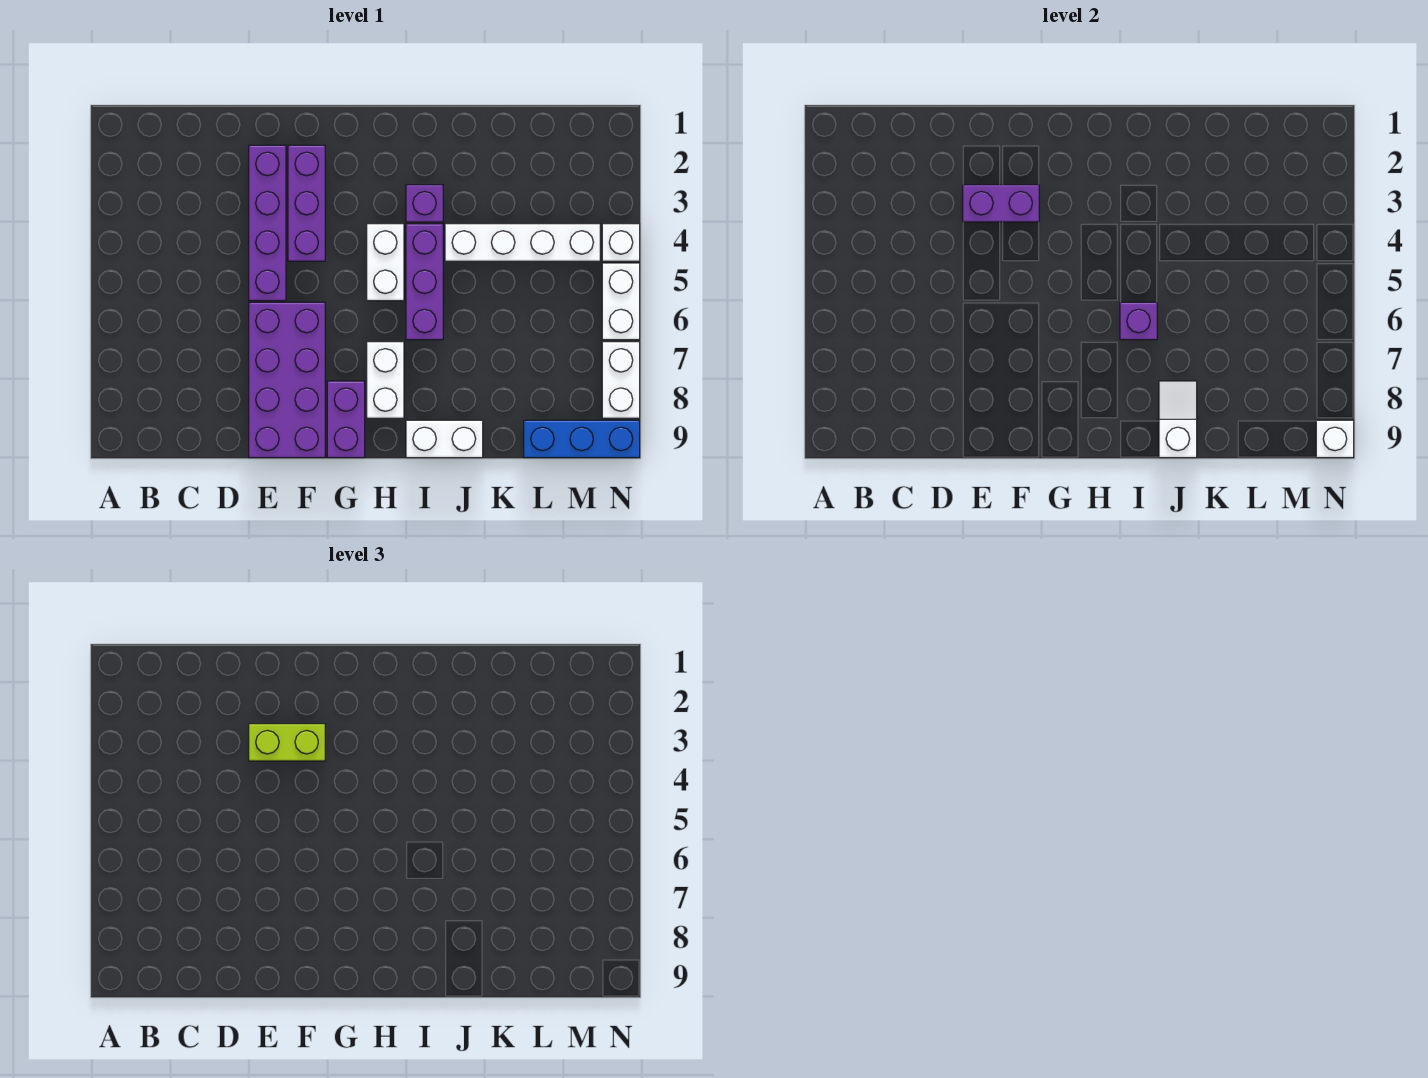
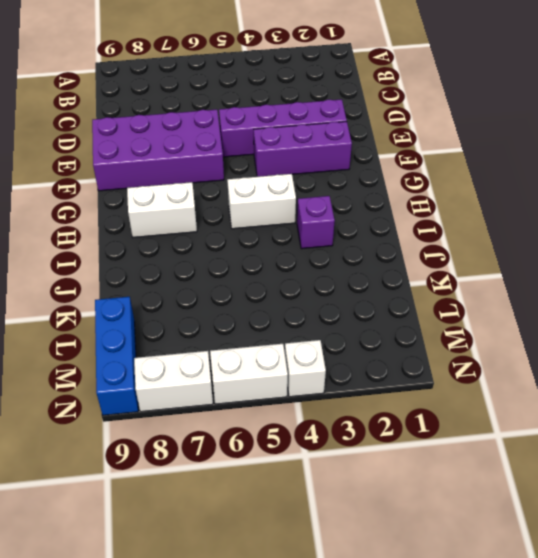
none -> purple 1x2 brick [327,381,365,458]
none -> purple 1x3 brick [406,224,443,340]
none -> white 1x2 brick [406,420,483,458]

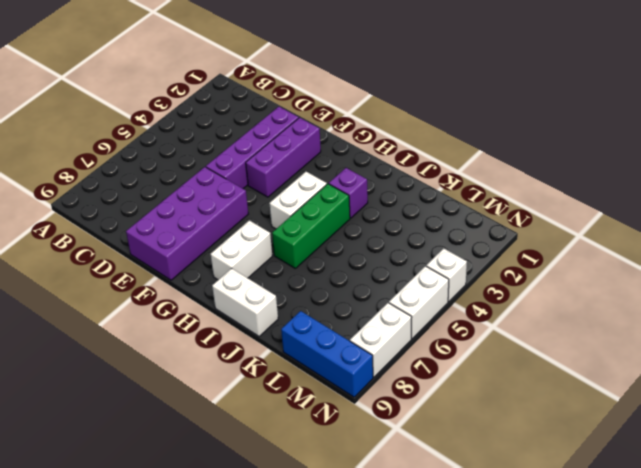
green 1x3 brick [272,184,350,268] -> purple 1x3 brick [406,224,443,340]
none -> purple 1x2 brick [327,381,365,458]
none -> white 1x4 brick [445,224,600,261]
none -> purple 1x2 brick [963,185,1039,222]

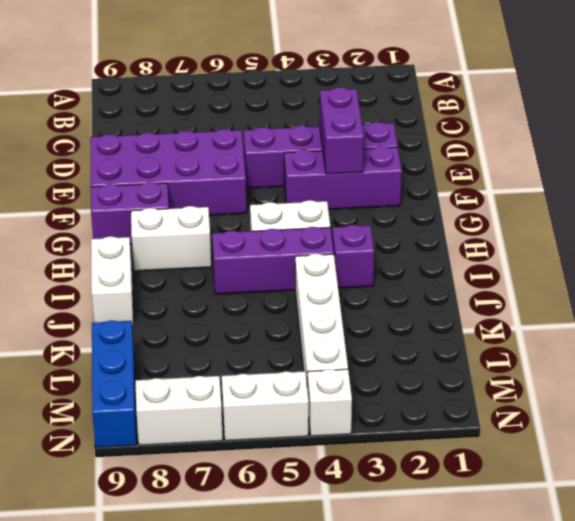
none -> purple 1x1 brick [1120,302,1157,340]
none -> white 1x2 slope [1159,381,1197,458]
none -> white 1x1 brick [1316,420,1354,458]

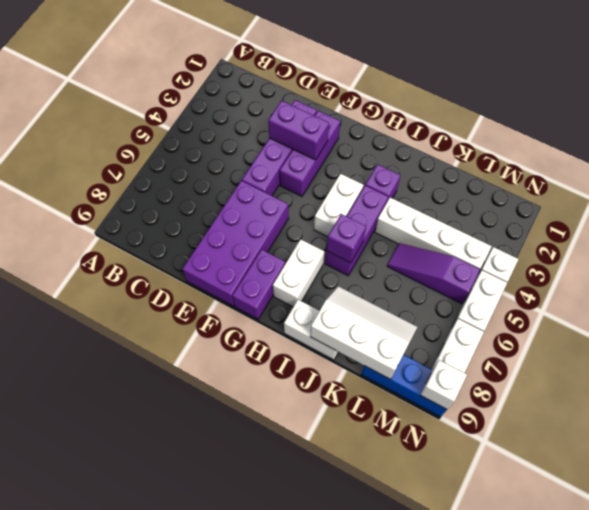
white 2x3 slope [310,286,417,379] -> white 1x2 slope [1159,381,1197,458]
purple 1x3 slope [387,243,480,304] -> none
none -> lime 1x2 brick [249,724,325,761]

